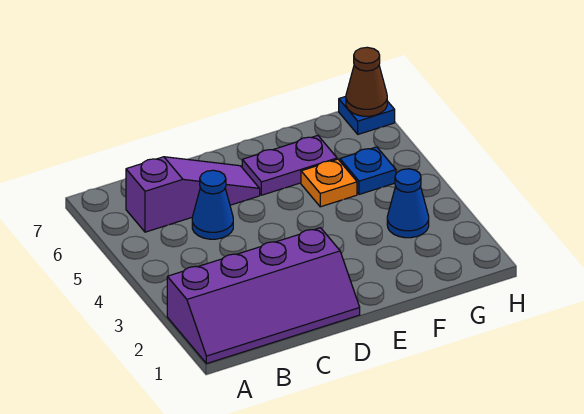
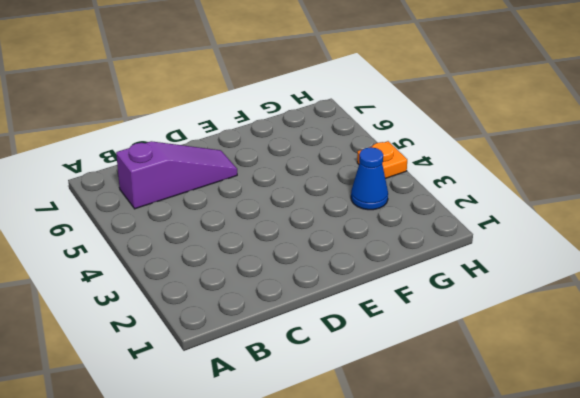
orange 1x1 plate [357,141,407,179] -> orange 1x1 plate moved to [301,159,357,207]
none -> purple 2x4 slope [167,228,360,364]
none -> blue 1x1 cone [192,170,233,239]

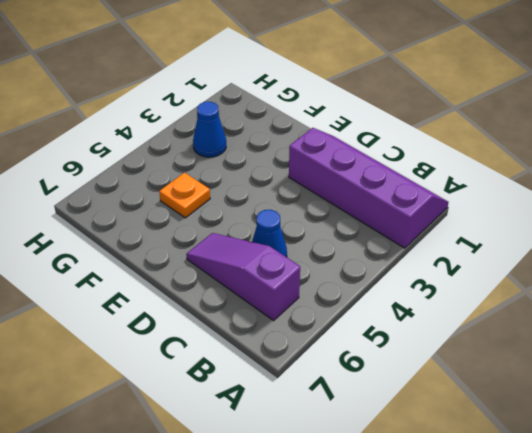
none -> purple 1x2 plate [242,136,337,195]
none -> blue 1x1 plate [340,147,396,194]

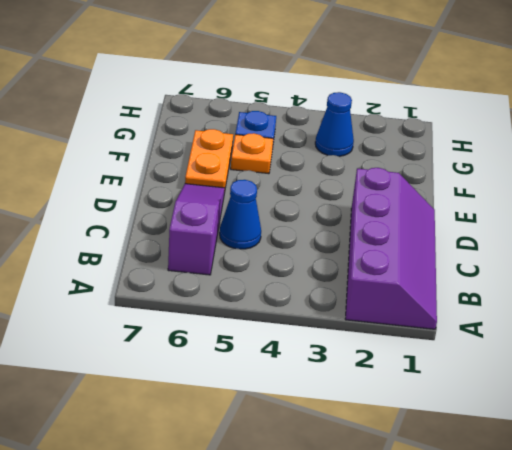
orange 1x2 plate [185,129,233,192] -> purple 1x2 plate [242,136,337,195]
none -> blue 1x1 plate [339,96,395,134]
none -> brown 1x1 cone [346,47,387,116]

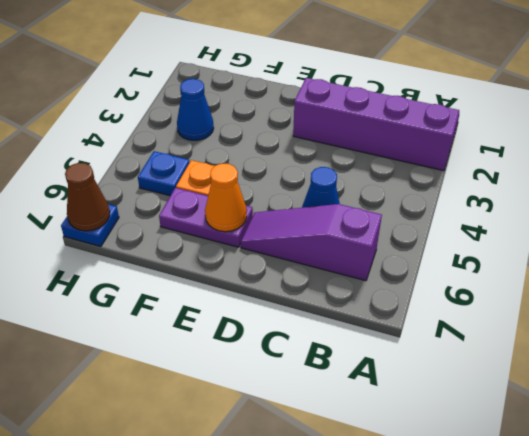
orange 1x1 cone [205,163,247,232] -> none

